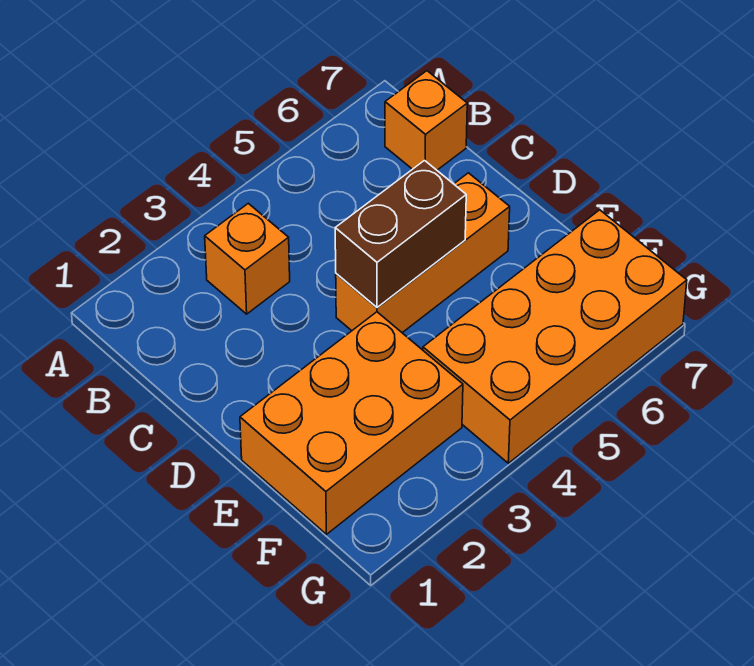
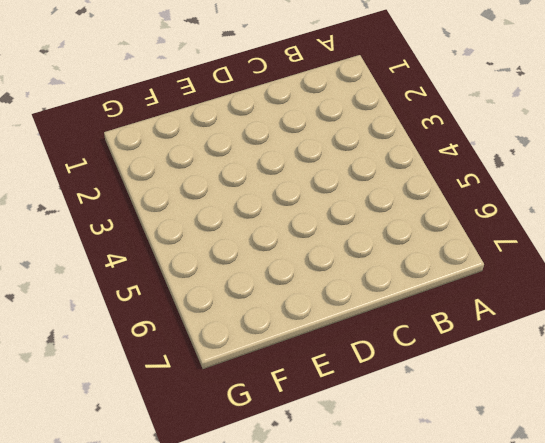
none -> orange 1x1 brick [205,203,290,314]
none -> orange 1x1 brick [385,71,467,170]

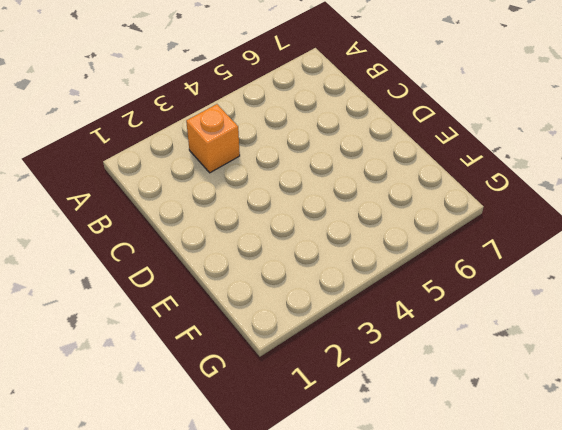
none -> orange 1x1 brick [385,71,467,170]
none -> orange 1x3 brick [336,173,510,333]

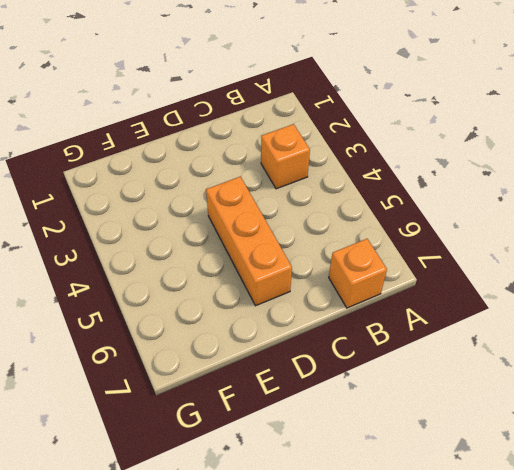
none -> orange 2x3 brick [240,312,463,534]
none -> orange 2x4 brick [423,210,687,463]

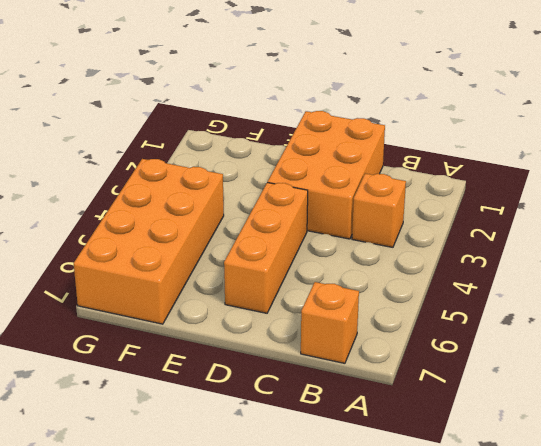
orange 2x3 brick [268,111,385,239] -> orange 2x3 brick moved to [240,312,463,534]
none -> brown 1x2 brick [335,161,466,307]

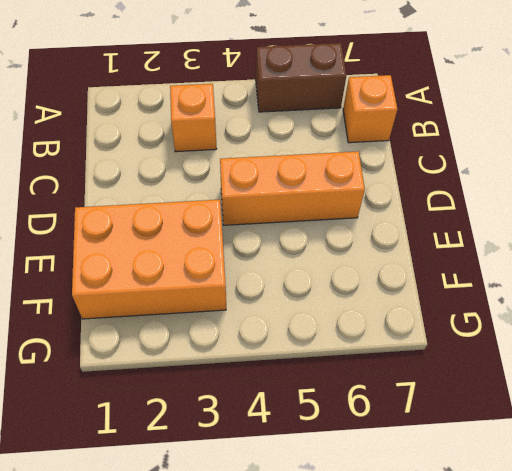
brown 1x2 brick [256,43,346,112] -> brown 1x2 brick moved to [335,161,466,307]
none -> orange 2x4 brick [423,210,687,463]

